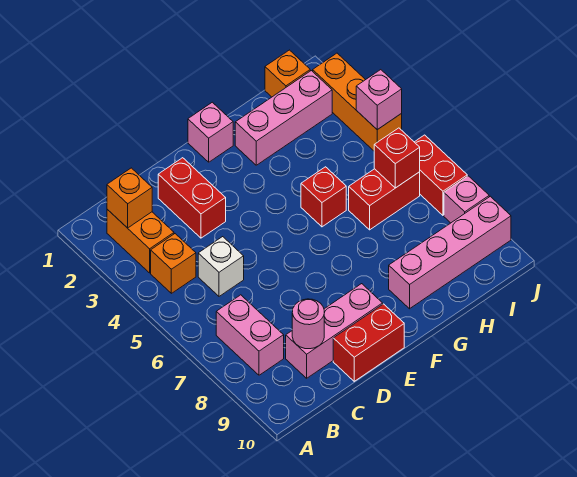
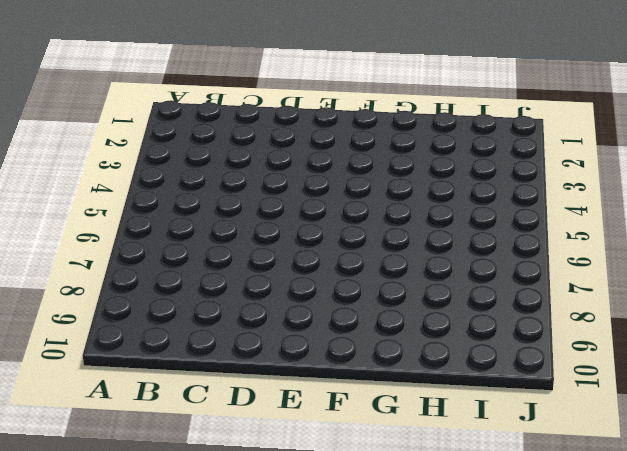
none -> orange 1x2 brick [107,209,174,273]
none -> orange 1x1 brick [151,234,196,293]
none -> pink 1x2 brick [216,295,284,375]

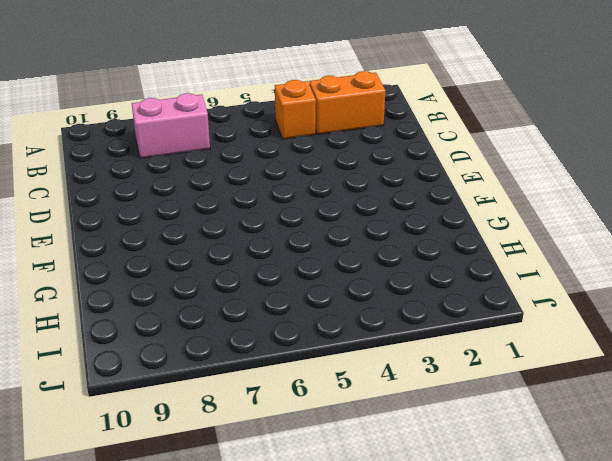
none -> white 1x1 brick [198,237,244,296]
none -> pink 1x3 brick [286,284,383,378]
none -> red 1x2 brick [158,158,226,238]

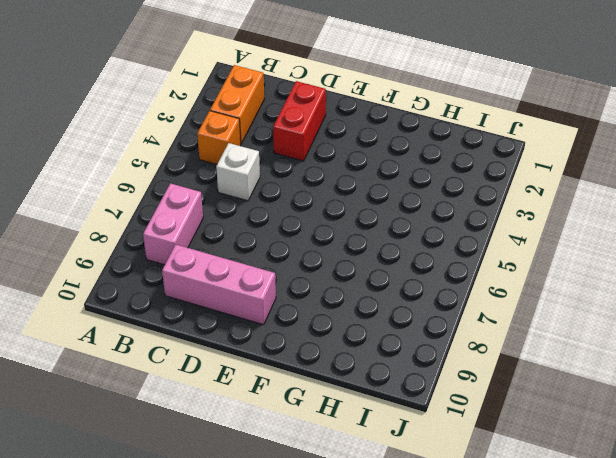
none -> red 1x2 brick [333,304,404,381]
none -> pink 1x1 brick [188,102,233,162]
none -> pink 1x3 brick [235,71,332,165]

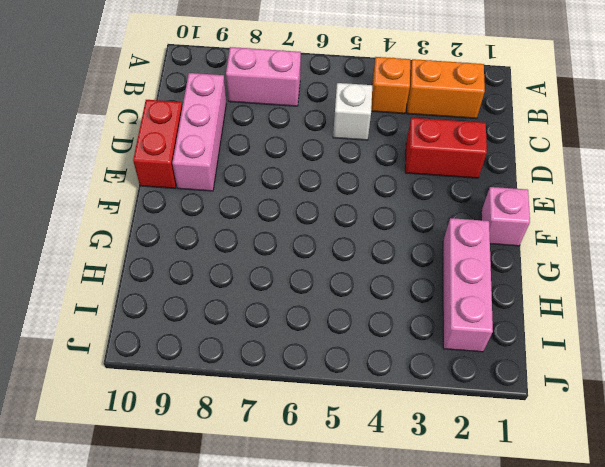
none -> red 1x1 brick [301,167,346,227]
none -> pink 1x4 brick [389,196,511,309]
none -> red 1x2 brick [349,169,420,230]

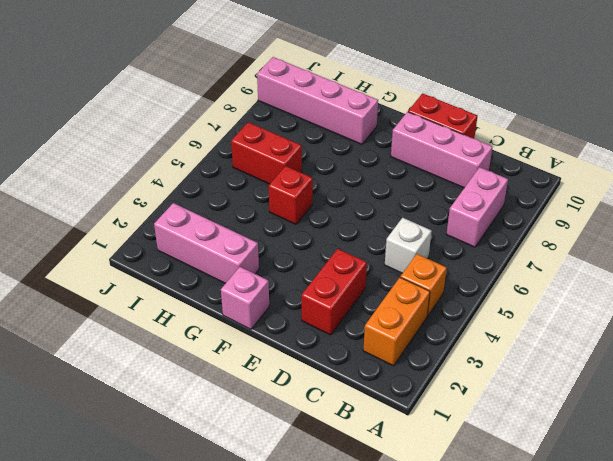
none -> orange 1x1 brick [265,50,310,97]
none -> orange 1x3 brick [313,53,402,151]
none -> red 1x2 brick [415,135,467,215]

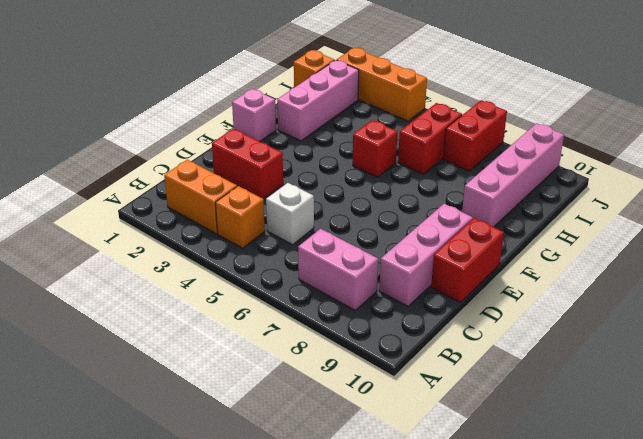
red 1x2 brick [443,100,507,171] -> red 1x2 brick turned to [415,135,467,215]
none -> pink 1x1 brick [444,176,489,223]
none -> orange 1x1 brick [107,168,152,228]
none -> pink 1x1 round brick [292,299,324,349]

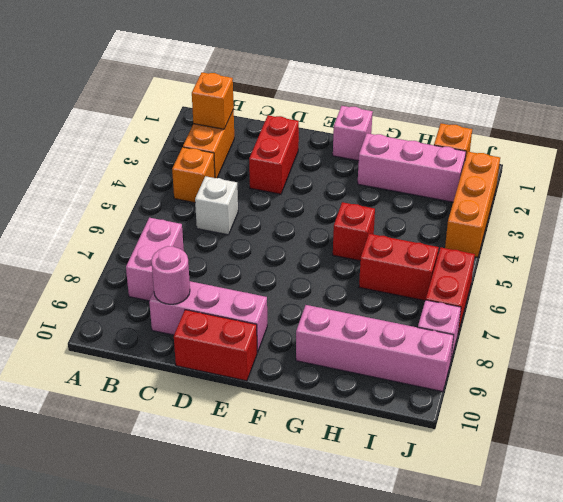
none -> red 1x1 brick [374,128,420,188]
none -> pink 1x1 brick [356,70,402,130]

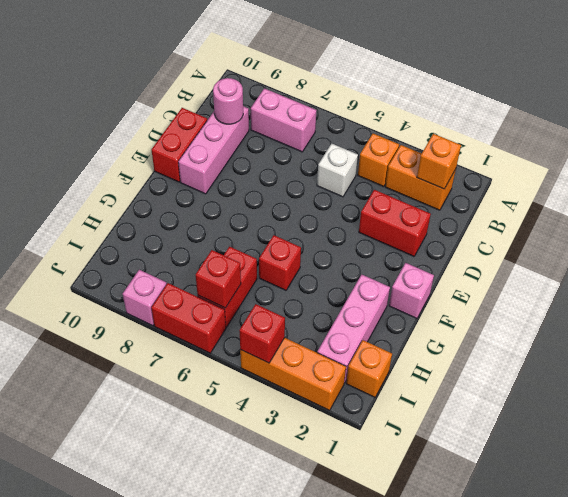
red 1x1 brick [239,304,285,363] -> pink 1x1 brick [356,70,402,130]
none -> pink 1x4 brick [389,196,511,309]

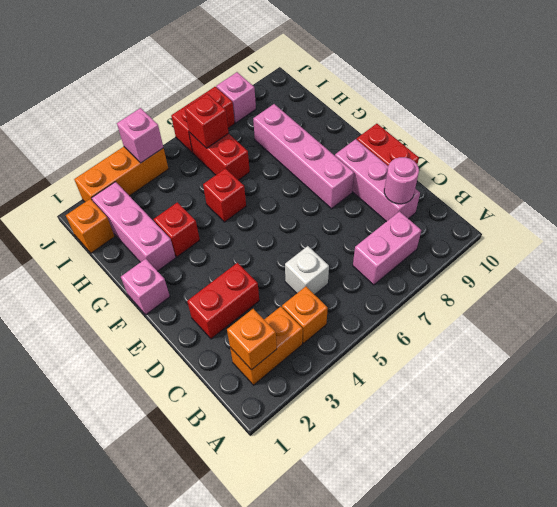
pink 1x4 brick [253,104,354,209] -> pink 1x4 brick moved to [389,196,511,309]
red 1x1 brick [154,202,200,257] -> none

